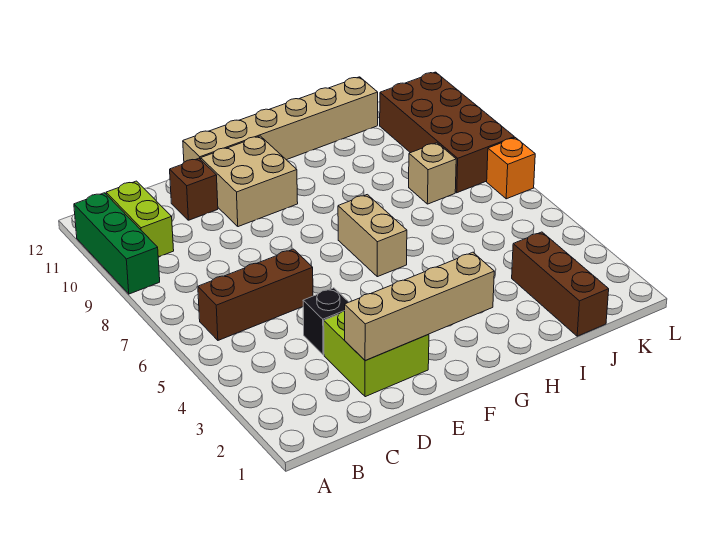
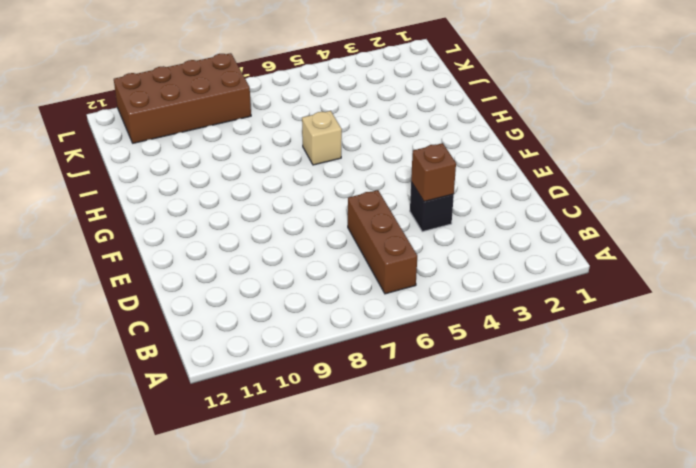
brown 1x1 brick [411,143,456,202] -> brown 1x1 brick moved to [170,158,218,220]
tan 1x1 brick [302,111,342,165] -> tan 1x1 brick moved to [409,143,456,204]
none -> green 1x3 brick [74,193,160,294]
none -> lime 1x2 brick [106,181,174,257]
none -> lime 2x2 brick [324,311,429,397]

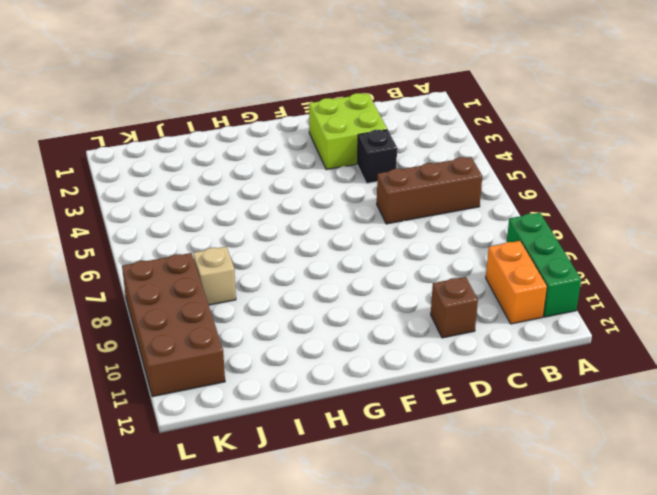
orange 1x2 brick [486,241,547,324] -> lime 1x2 brick [106,181,174,257]
none -> tan 2x2 brick [201,136,298,227]
none -> tan 1x6 brick [183,77,378,162]
none -> tan 1x2 brick [338,195,407,277]

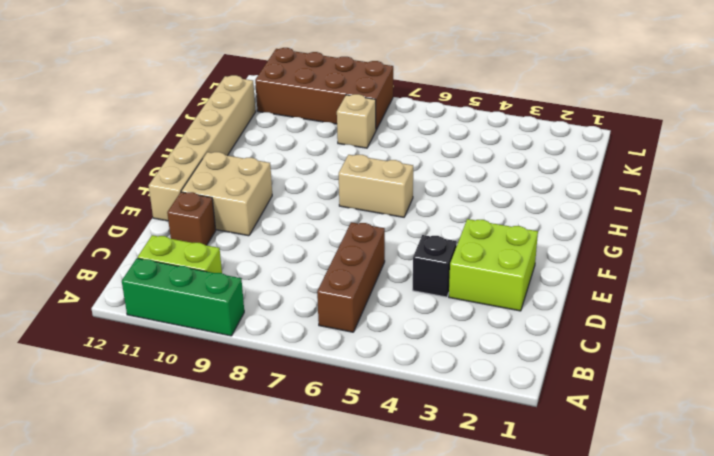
none -> brown 1x3 brick [512,232,609,336]
none -> orange 1x1 brick [487,138,535,199]
none -> tan 1x4 brick [345,252,494,360]

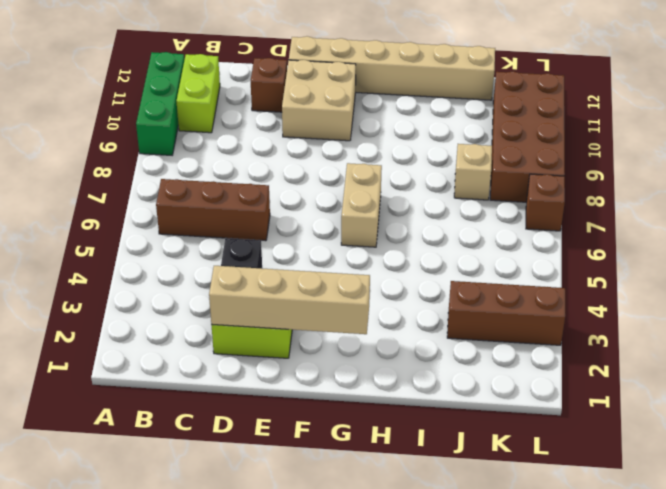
brown 1x3 brick [447,281,565,345] -> brown 1x3 brick turned to [512,232,609,336]
brown 1x1 brick [526,174,565,231] -> orange 1x1 brick [487,138,535,199]

